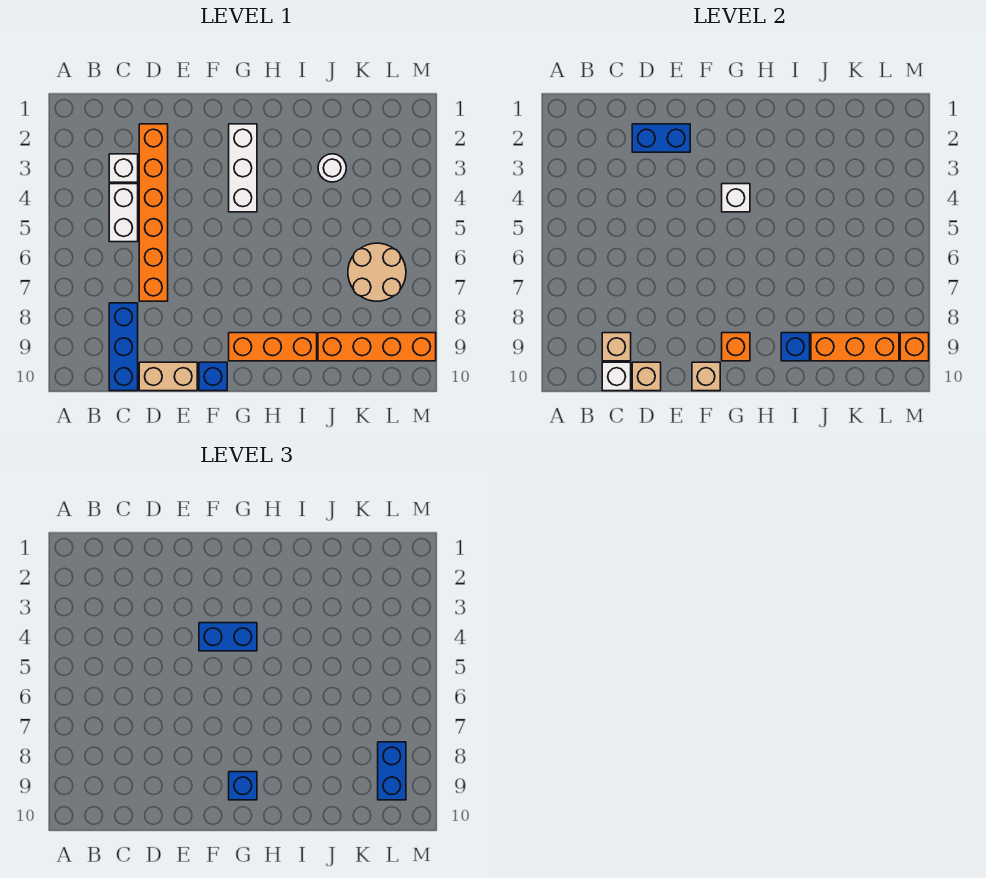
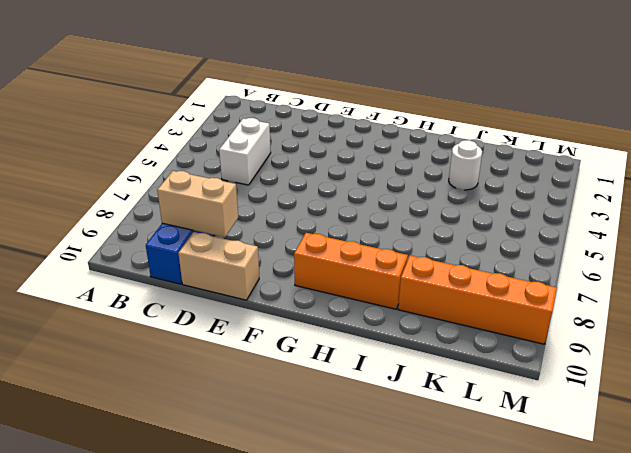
tan 1x2 brick [157,171,238,237] -> tan 1x1 brick [602,333,631,361]
none -> white 1x1 brick [109,154,138,182]
none -> orange 1x6 brick [139,124,168,301]
none -> blue 1x1 brick [199,362,227,391]

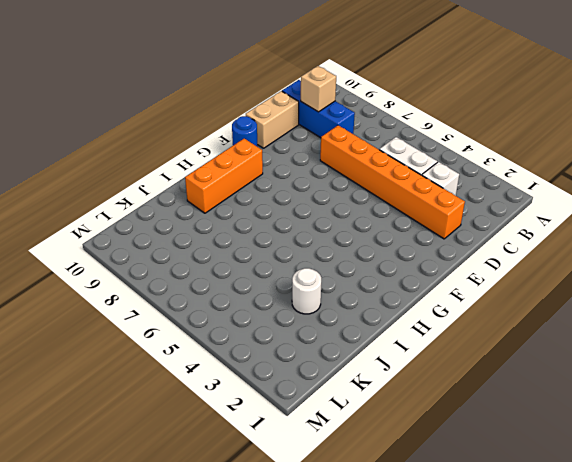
blue 1x1 round brick [232,116,258,147] -> blue 1x1 brick [199,362,227,391]
none -> white 1x3 brick [229,124,257,212]
none -> orange 1x4 brick [318,333,436,361]
none -> tan 2x2 round brick [348,243,406,301]

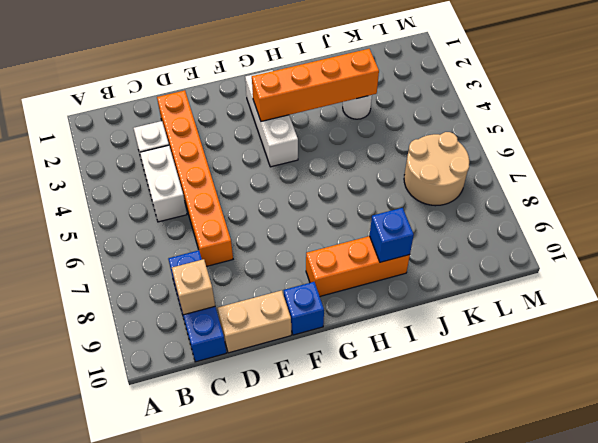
orange 1x4 brick [252,49,379,121] -> orange 1x4 brick moved to [318,333,436,361]
none -> white 1x1 brick [602,362,631,391]
none -> blue 1x2 brick [632,124,690,152]
none -> tan 1x1 brick [632,362,661,391]

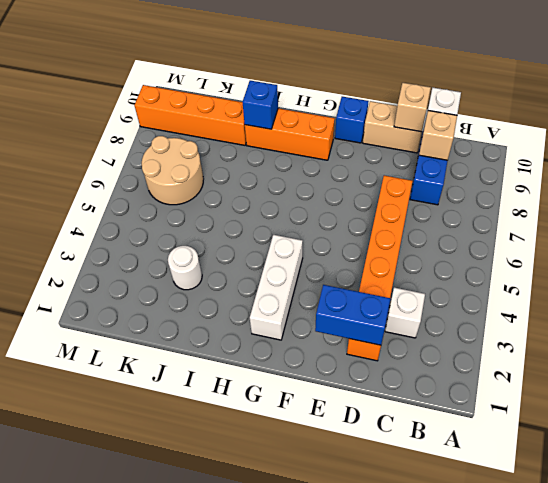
none -> white 1x2 brick [109,184,138,242]
none -> tan 1x1 brick [692,362,720,391]
none -> white 1x1 brick [722,184,750,212]

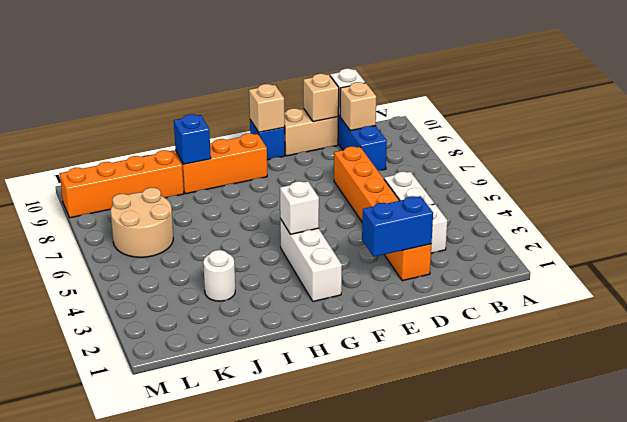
none -> orange 1x1 brick [722,333,750,361]
none -> orange 1x3 brick [811,333,899,361]
none -> orange 1x1 brick [900,333,929,361]

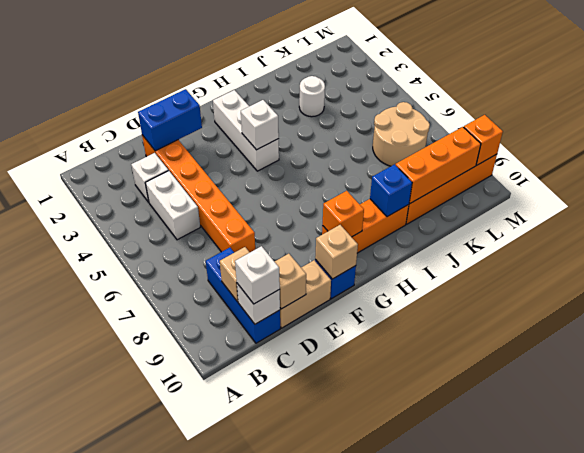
white 1x1 brick [235,246,280,304] -> none
none -> blue 1x2 brick [199,623,257,651]
none -> blue 1x1 brick [229,772,257,800]
none -> blue 1x2 brick [378,742,406,800]

